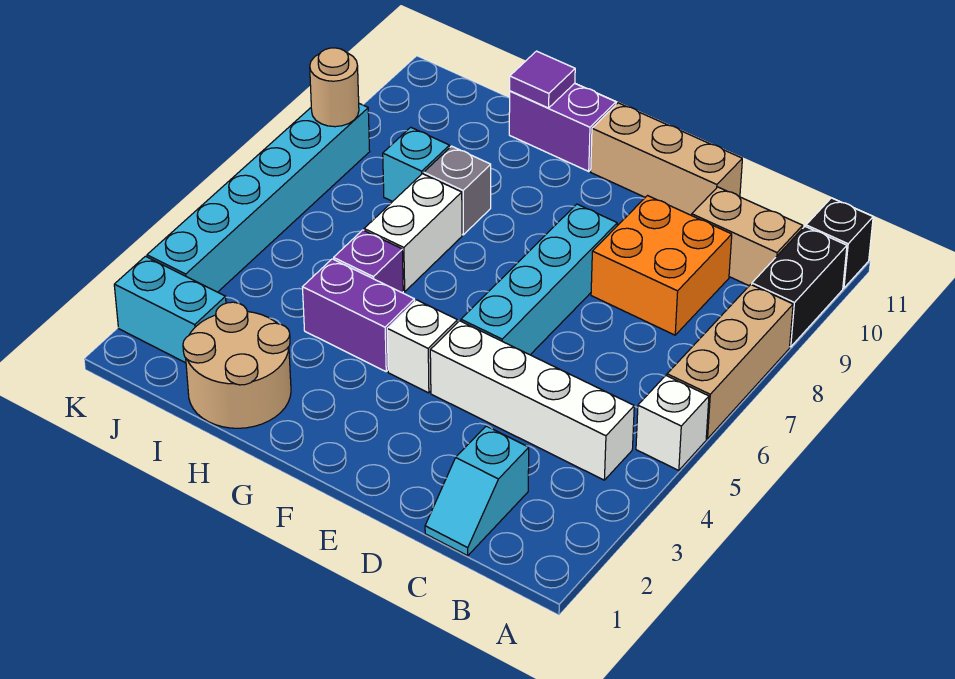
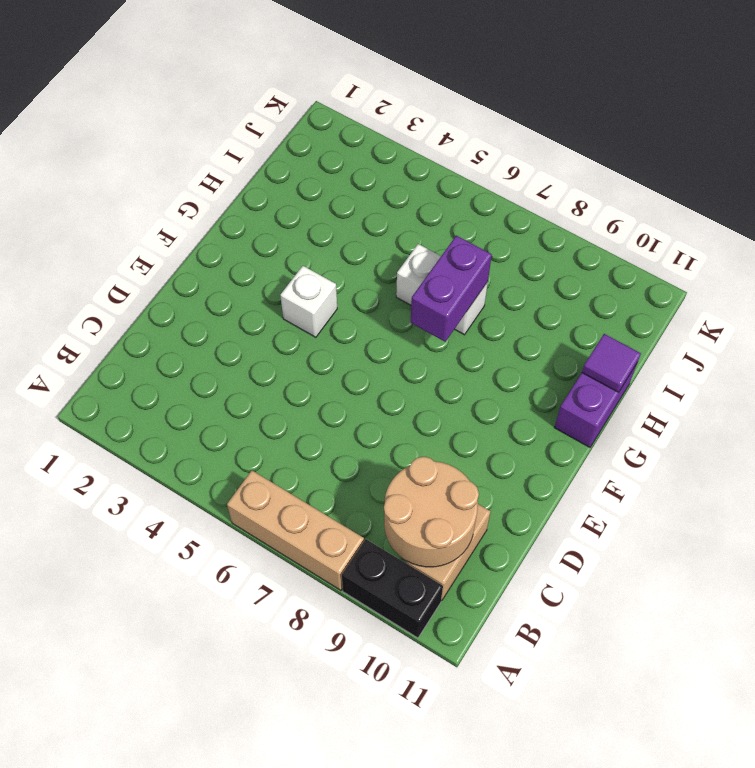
tan 2x2 round brick [384,457,479,567] -> tan 2x2 round brick moved to [183,302,291,428]
purple 1x2 brick [411,236,492,342] -> purple 1x2 brick moved to [303,259,415,371]
none -> white 1x1 brick [636,376,709,471]
none -> black 1x1 brick [806,198,873,288]
none -> white 1x4 brick [430,321,634,480]

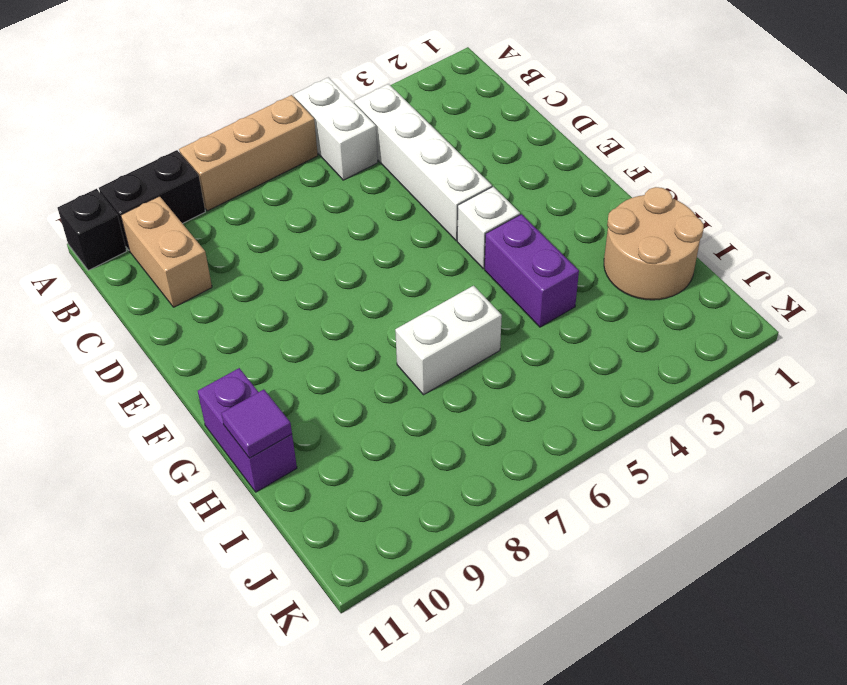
white 1x2 brick [294,77,378,180] -> white 1x1 brick [636,376,709,471]
none -> cyan 1x2 slope [425,426,529,556]
none -> orange 2x2 brick [591,196,732,335]
none -> tan 1x3 brick [591,103,742,215]

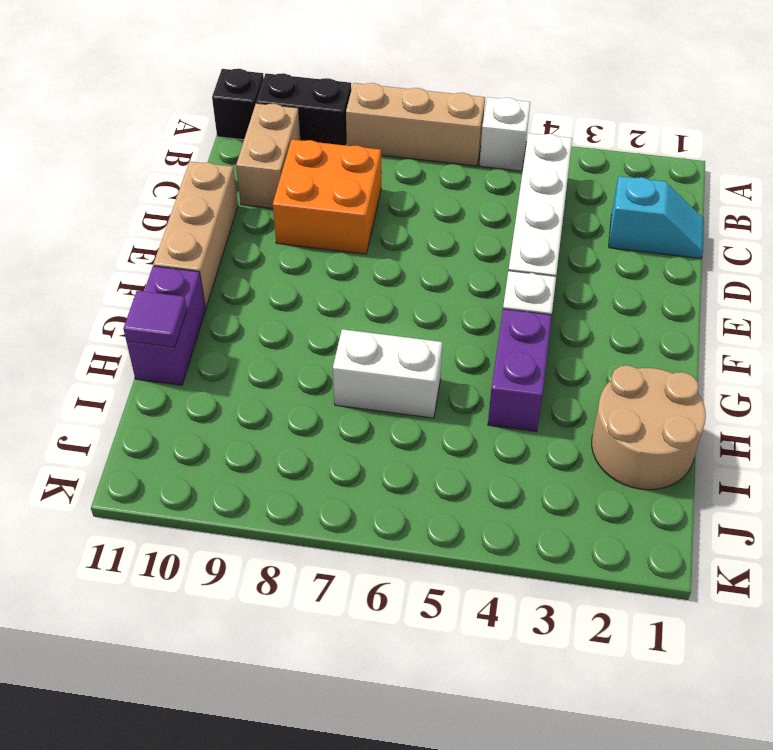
none -> cyan 1x4 brick [461,204,617,355]
none -> purple 1x1 brick [334,230,403,293]
none -> grey 1x1 brick [424,146,491,235]

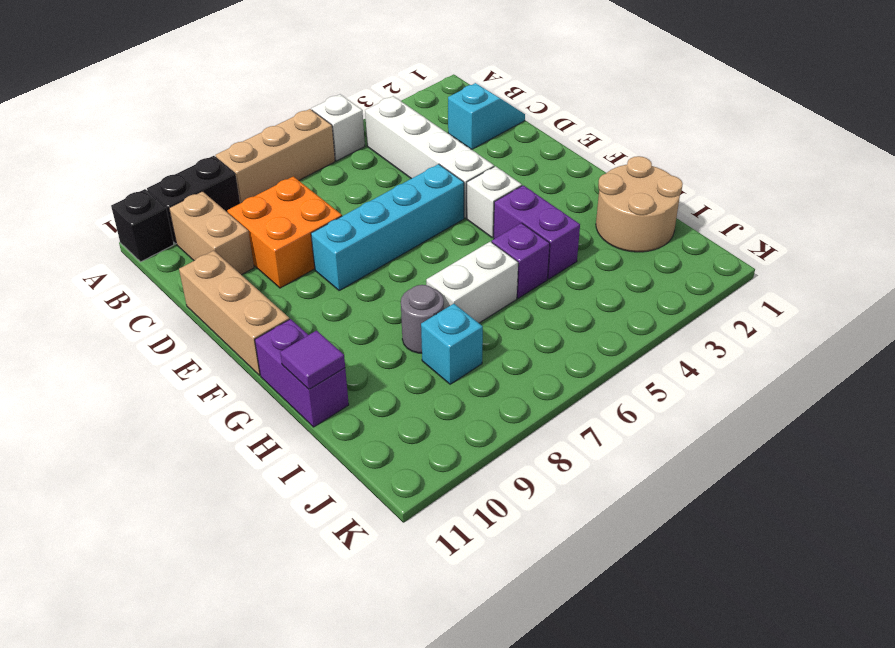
grey 1x1 round brick [401,285,444,353] -> grey 1x1 brick [424,146,491,235]
none -> cyan 1x2 brick [114,256,226,363]
none -> cyan 1x6 brick [147,104,370,292]
none -> tan 1x1 round brick [310,48,359,127]

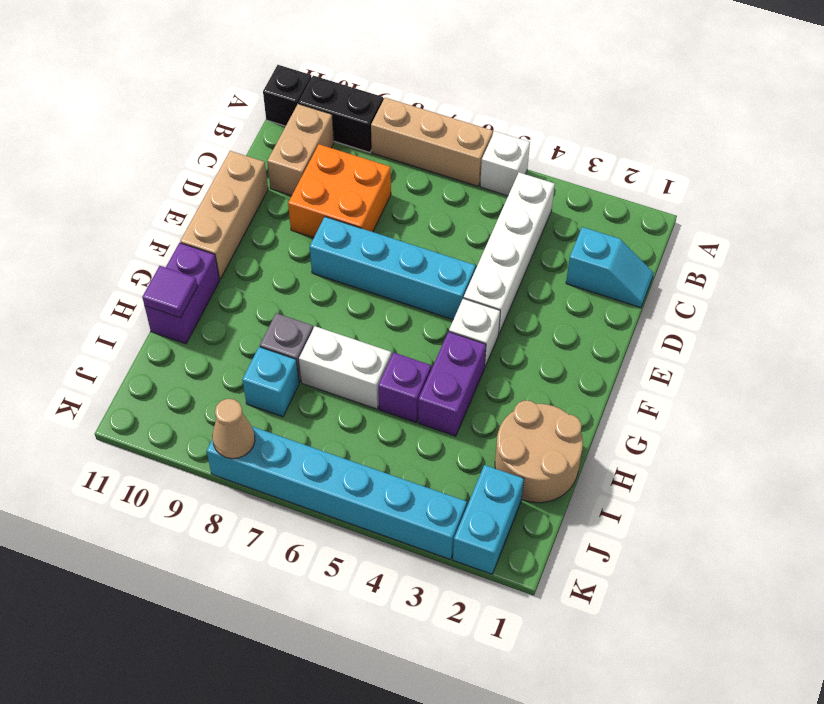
tan 1x1 cone [212,399,255,459] -> tan 1x1 round brick [310,48,359,127]

